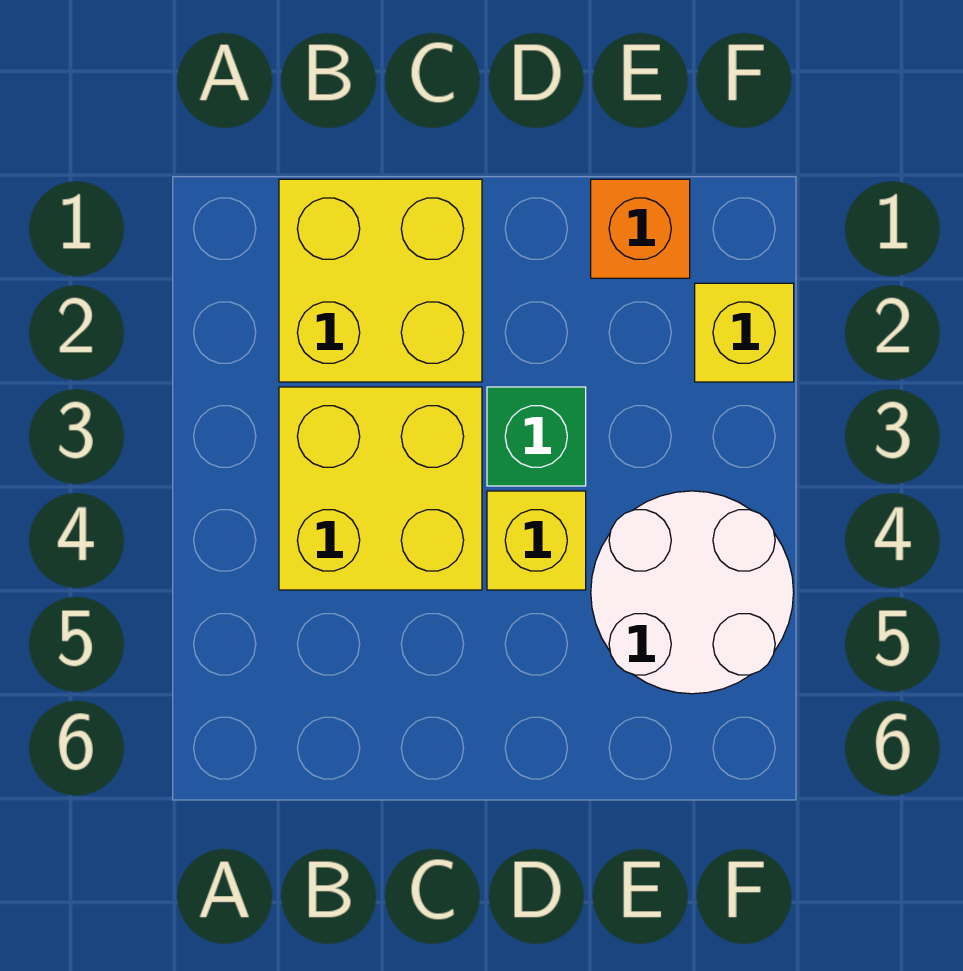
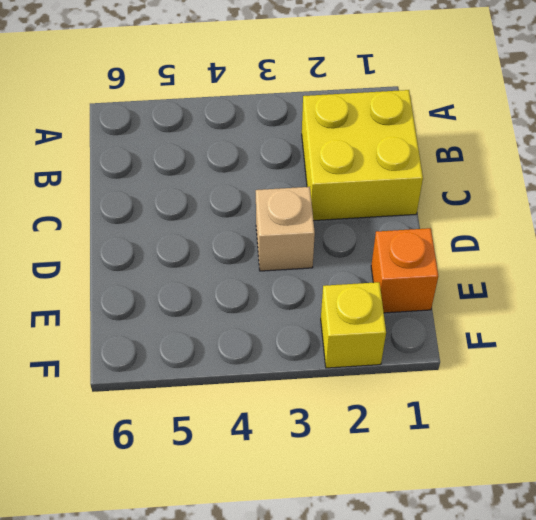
tan 1x1 brick [256,187,315,271] -> green 1x1 brick [487,387,586,486]
none -> yellow 2x2 brick [279,387,482,590]
none -> yellow 1x1 brick [487,491,586,590]

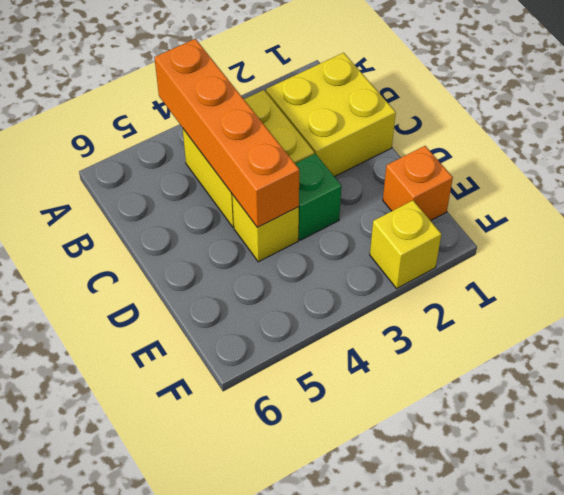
orange 1x4 brick [154,39,299,227] -> none
none -> white 2x2 round brick [591,491,794,694]

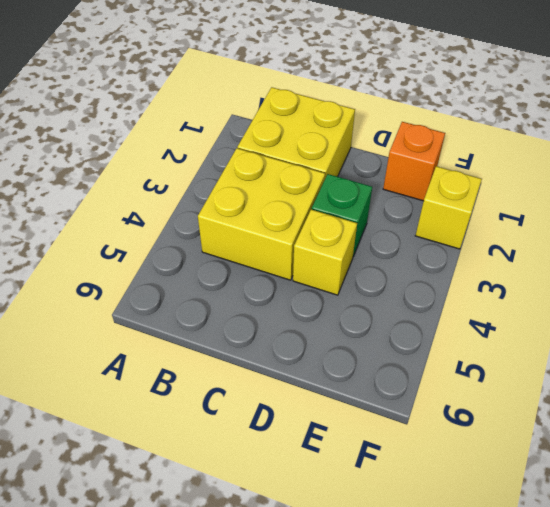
none -> white 2x2 round brick [591,491,794,694]

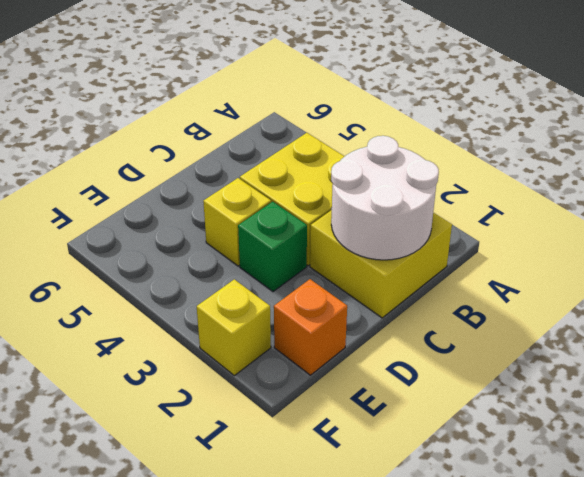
white 2x2 round brick [331,136,439,260] -> white 2x2 round brick moved to [591,491,794,694]

